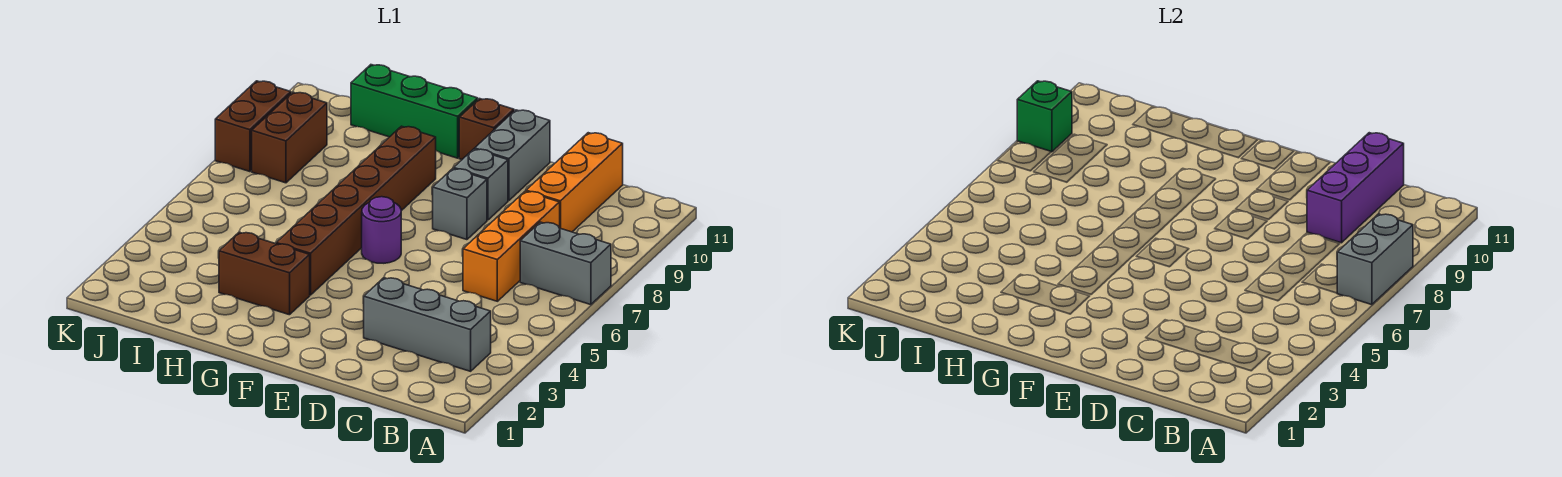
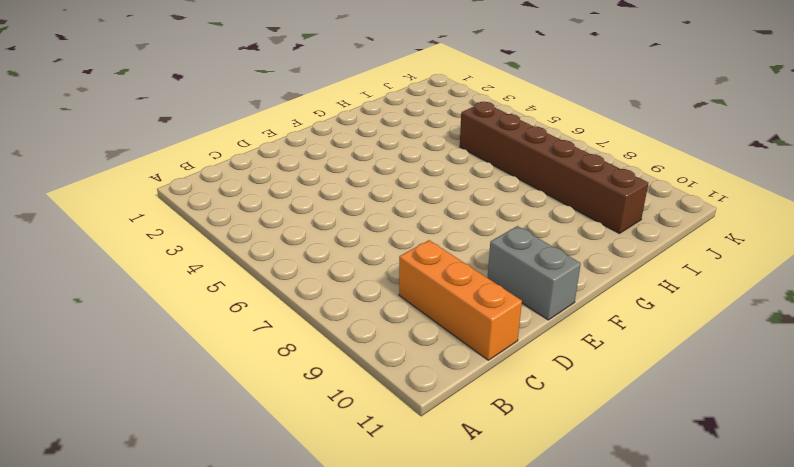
brown 1x6 brick [460,102,648,233] -> brown 1x6 brick moved to [276,126,436,295]
none -> grey 1x2 brick [520,222,611,305]
none -> grey 1x3 brick [364,278,491,371]
none -> orange 1x3 brick [463,191,560,301]

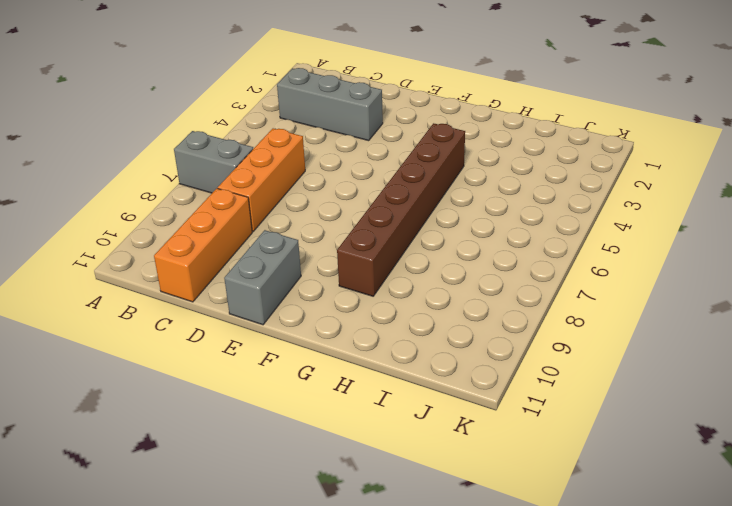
none -> grey 1x1 brick [433,169,487,240]
none -> grey 1x1 brick [454,149,508,220]
none -> purple 1x1 round brick [362,197,401,263]

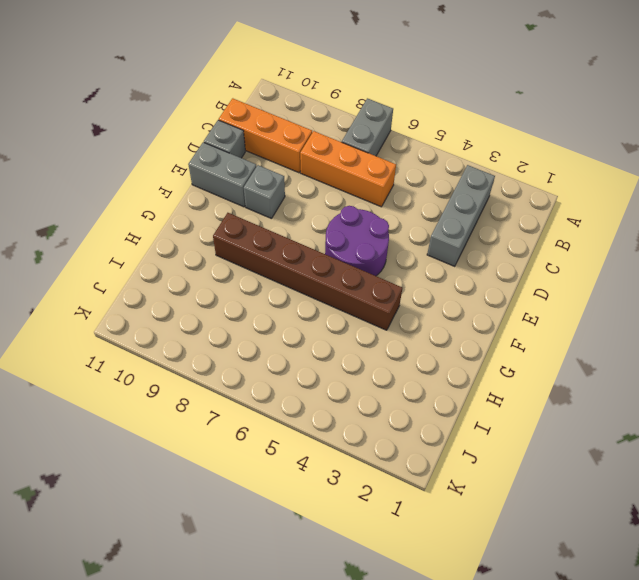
grey 1x1 brick [204,120,245,158] -> grey 1x1 brick moved to [433,169,487,240]
purple 2x2 round brick [325,206,389,276] -> purple 1x1 round brick [362,197,401,263]
none -> brown 1x1 brick [459,99,514,160]
none -> brown 1x2 brick [219,232,310,315]
none -> green 1x3 brick [351,65,478,158]

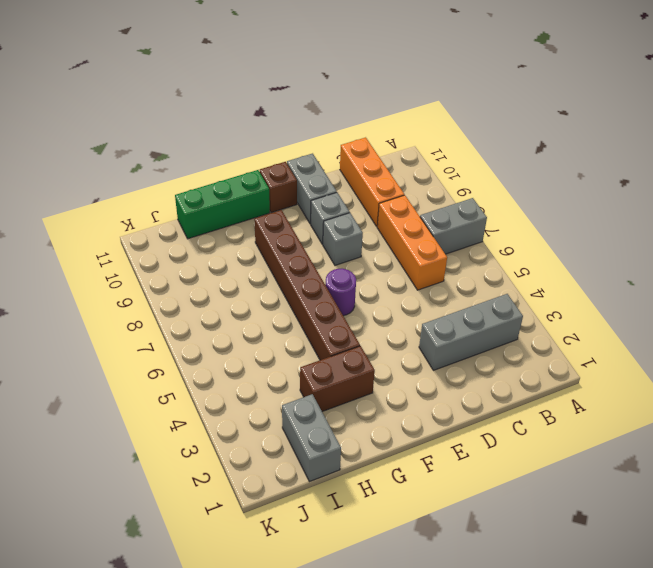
grey 1x2 brick [282,394,341,482] -> grey 1x2 brick moved to [1337,214,1413,305]
none -> brown 1x2 brick [252,92,327,183]
none -> brown 1x2 brick [215,81,291,172]
none -> purple 1x3 brick [1307,133,1404,243]

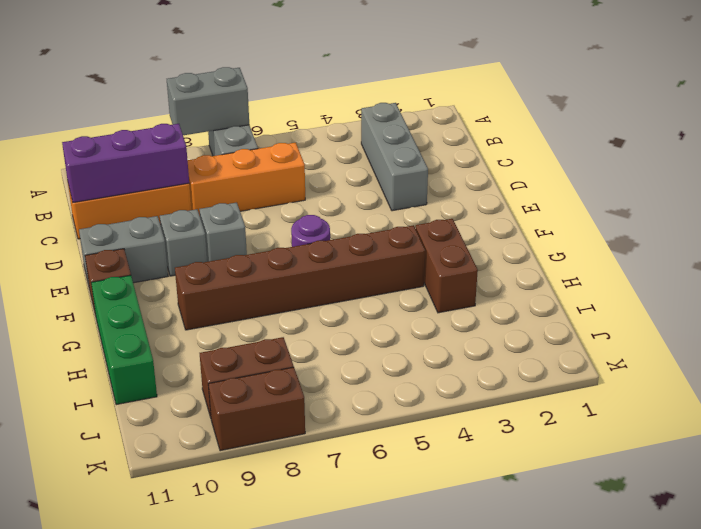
none -> green 1x1 brick [1017,81,1072,152]

